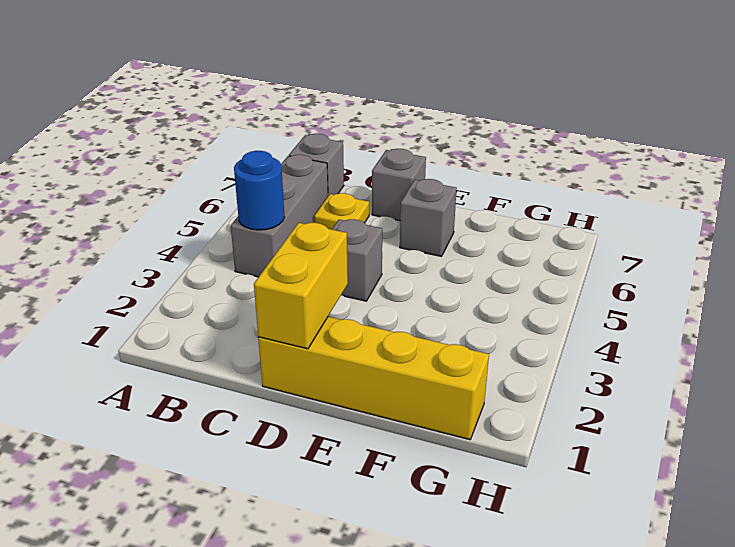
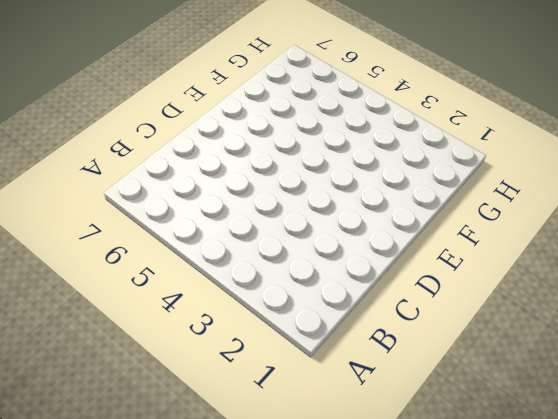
none -> grey 1x3 brick [231,155,328,277]
none -> grey 1x1 brick [289,134,344,196]

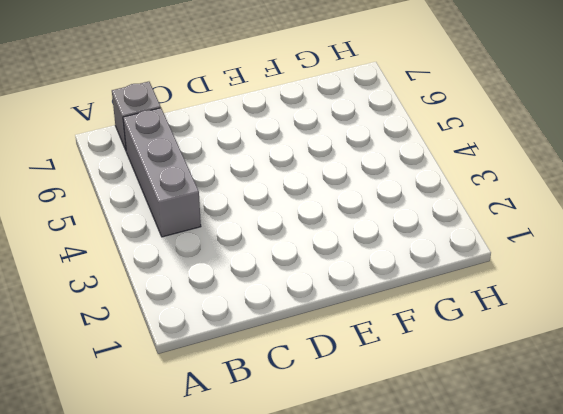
none -> yellow 1x1 plate [314,193,369,230]
none -> yellow 1x4 brick [258,317,489,440]

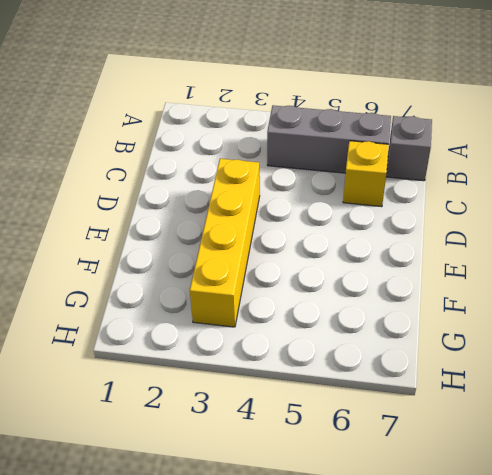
yellow 1x1 brick [343,141,389,207] -> yellow 1x1 plate [314,193,369,230]
yellow 1x4 brick [190,159,260,327] -> yellow 1x4 brick moved to [258,317,489,440]
none -> grey 1x1 brick [332,219,382,301]
none -> grey 1x1 brick [372,149,426,221]

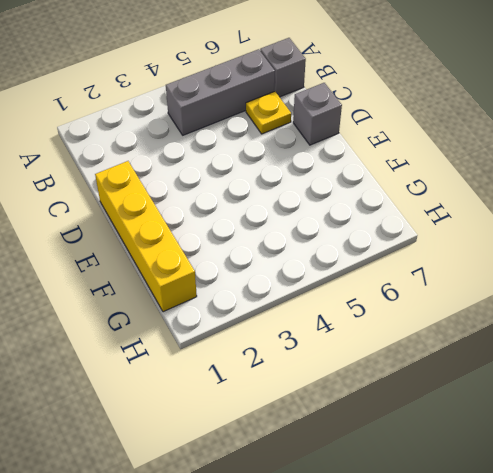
none -> grey 1x1 brick [332,219,382,301]
none -> grey 1x1 brick [400,179,457,256]

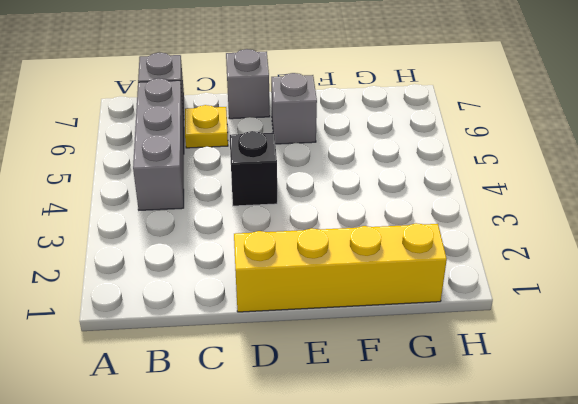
black 1x1 brick [230,131,277,206] -> grey 1x1 brick [332,219,382,301]
none -> blue 1x1 round brick [234,151,284,230]
none -> yellow 1x2 brick [254,223,348,349]

